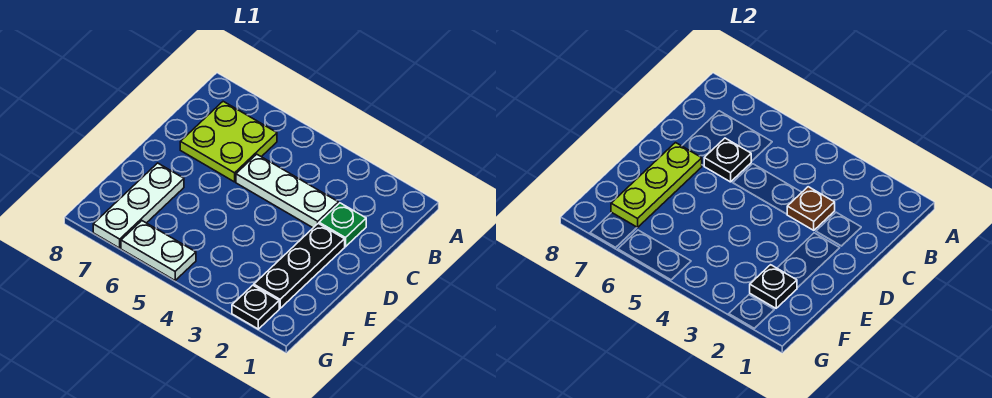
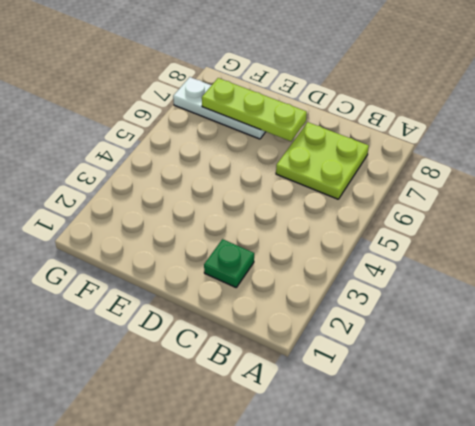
none -> white 1x3 plate [236,154,339,228]
none -> black 1x3 plate [254,224,345,308]

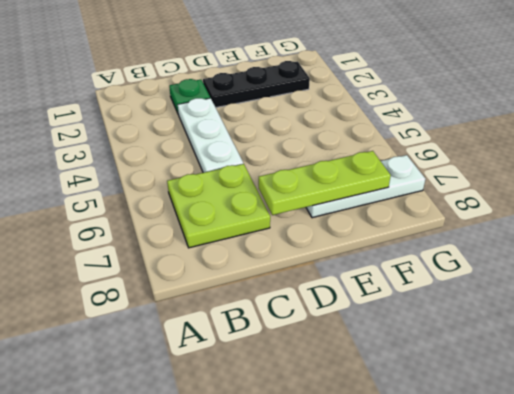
none -> black 1x1 plate [232,285,279,329]
none -> white 1x2 plate [121,221,196,280]

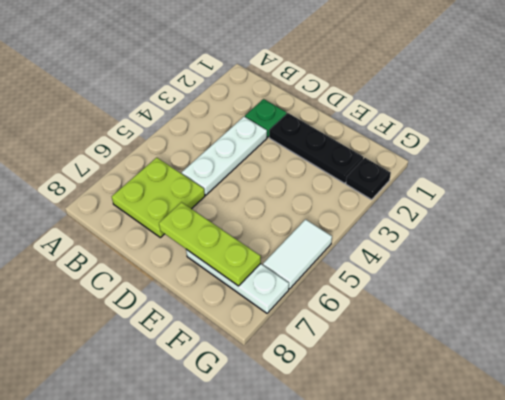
white 1x2 tile [263,219,332,289] -> white 1x2 plate [121,221,196,280]
none -> brown 1x1 plate [787,187,835,230]
none -> black 1x1 plate [704,138,751,182]

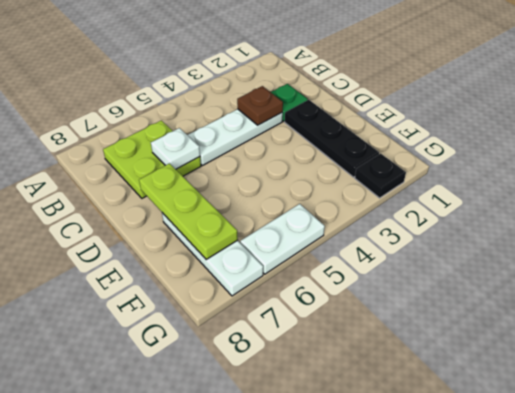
white 1x1 plate [151,128,200,169] -> black 1x1 plate [704,138,751,182]
none -> black 1x1 plate [750,265,797,308]

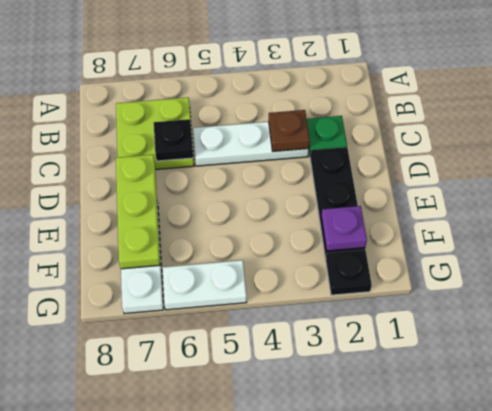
purple 1x1 plate [321,206,367,251] -> black 1x1 plate [750,265,797,308]

